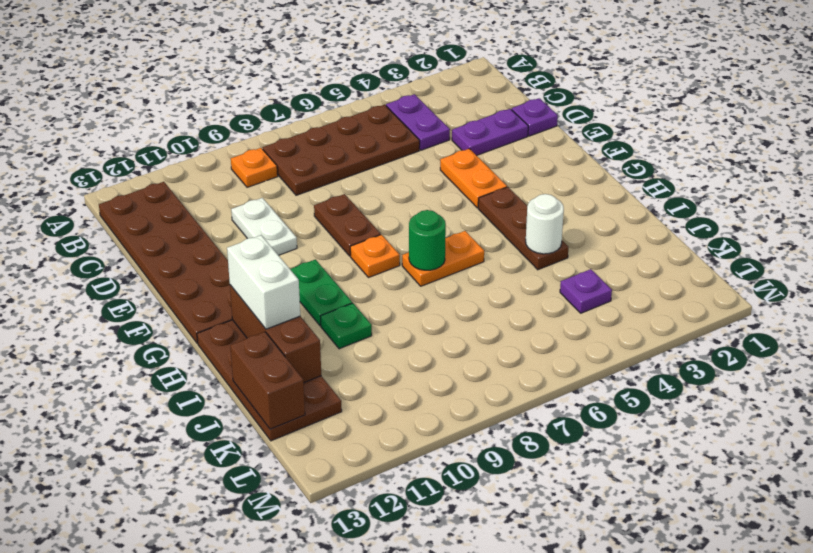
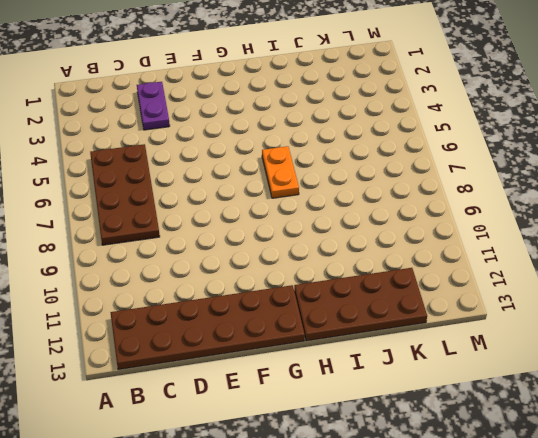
none -> purple 1x2 plate [386,94,450,150]
none -> orange 1x1 plate [231,148,278,187]
none -> purple 1x1 plate [512,98,558,136]

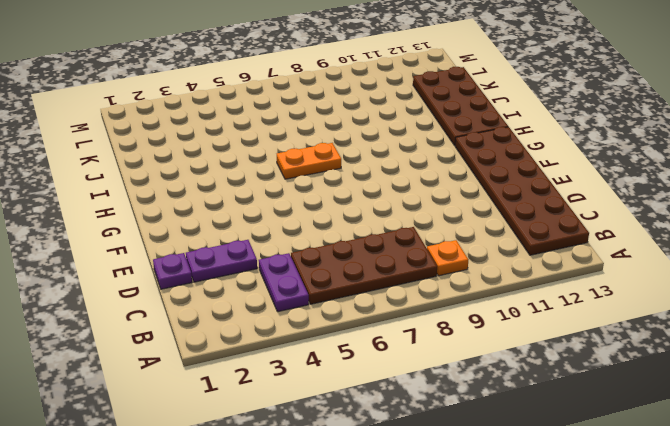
none -> white 1x2 plate [231,198,297,255]
none -> orange 1x2 plate [440,149,507,208]
none -> brown 1x2 plate [314,194,381,256]

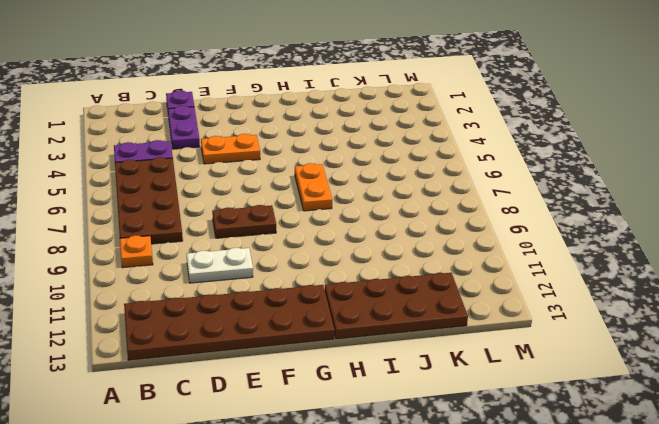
none -> brown 1x3 plate [478,187,569,270]
none -> orange 1x1 plate [350,235,400,278]
none -> green 1x2 plate [290,260,352,326]

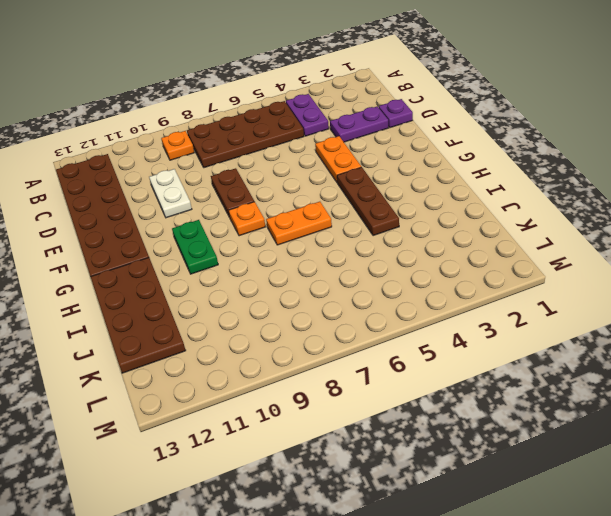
none -> green 1x1 plate [321,303,372,349]
none -> purple 1x1 plate [560,269,612,313]
none -> green 1x1 round brick [409,210,446,270]

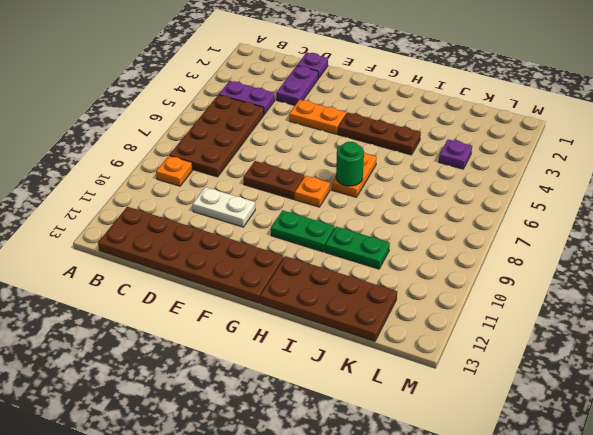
green 1x2 plate [325,227,390,269] -> green 1x1 plate [321,303,372,349]
none -> brown 1x3 brick [230,285,321,382]
none -> white 1x1 round brick [526,194,564,254]
none -> brown 1x2 brick [230,332,305,429]

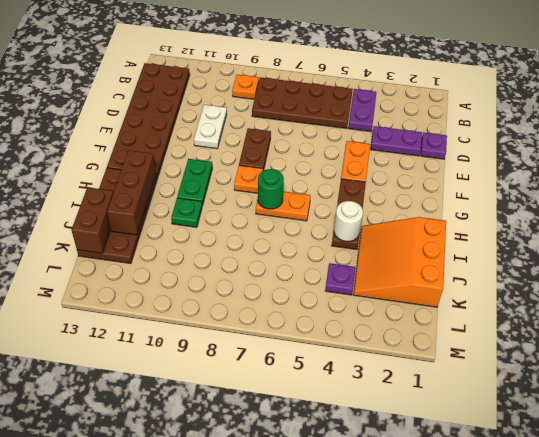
orange 3x3 slope [353,217,446,307] -> none
none -> white 1x2 brick [227,235,300,329]

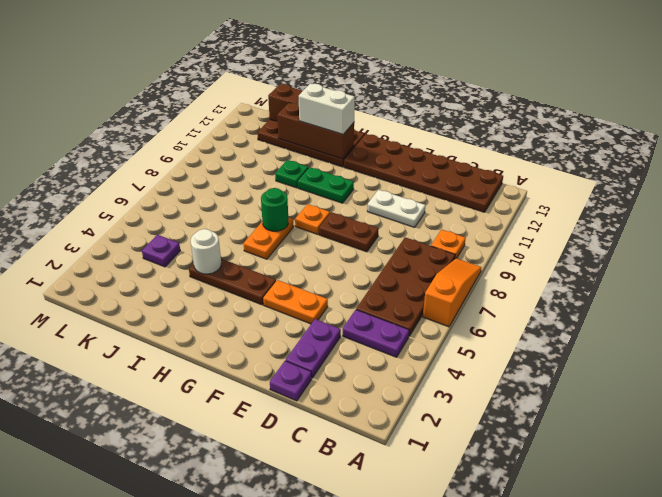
orange 1x3 slope [423,258,481,327] -> none

